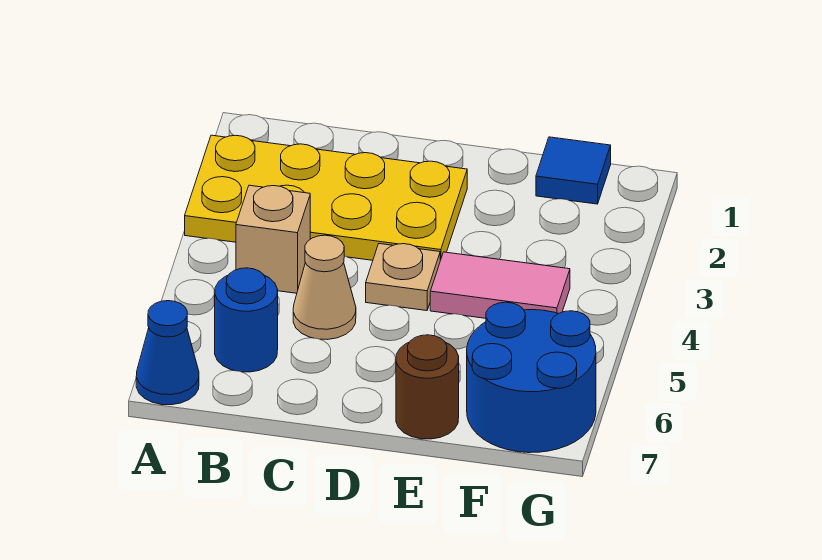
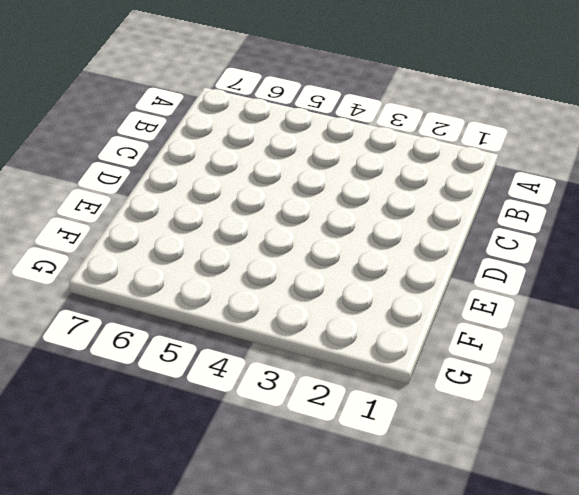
none -> yellow 2x4 plate [185,135,467,260]
none -> blue 1x1 cone [136,301,199,405]

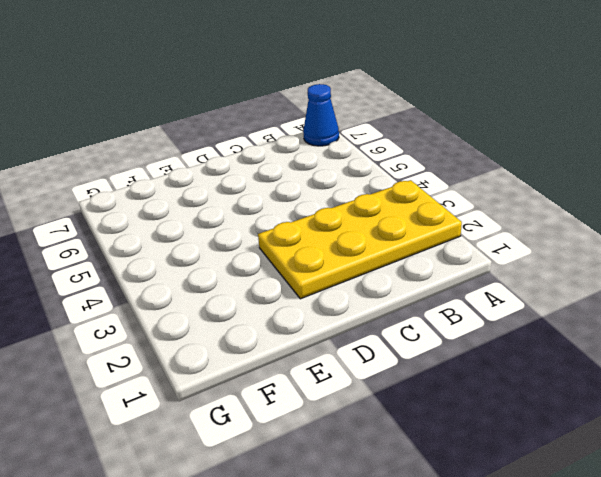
none -> tan 1x1 brick [236,185,310,293]
none -> blue 1x1 round brick [215,268,278,372]

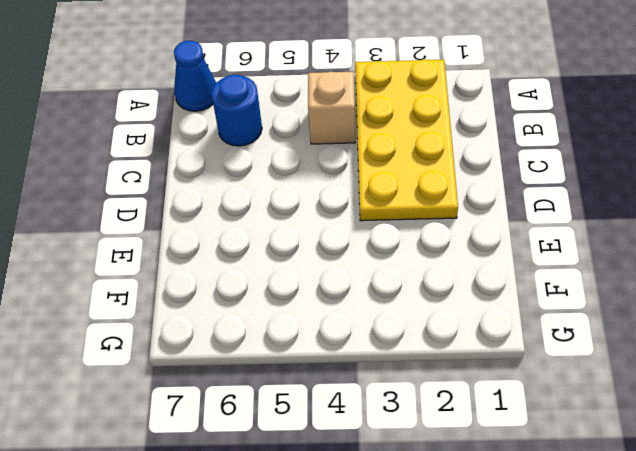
none -> tan 1x1 cone [293,235,356,340]
none -> tan 1x1 plate [366,244,440,311]

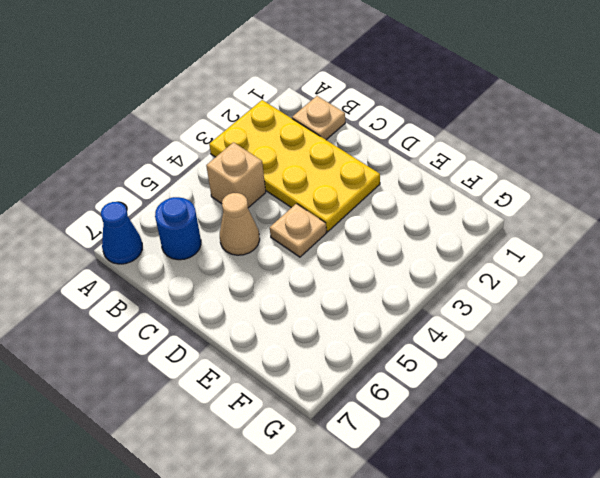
tan 1x1 plate [292,96,345,140] -> none
none -> pink 1x2 tile [430,252,570,318]
none -> brown 1x1 round brick [396,335,459,439]

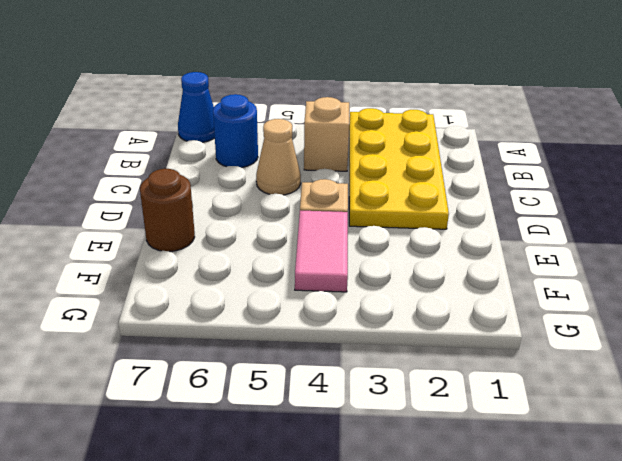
none -> blue 1x1 tile [536,137,611,204]
none -> blue 2x2 round brick [467,302,596,453]

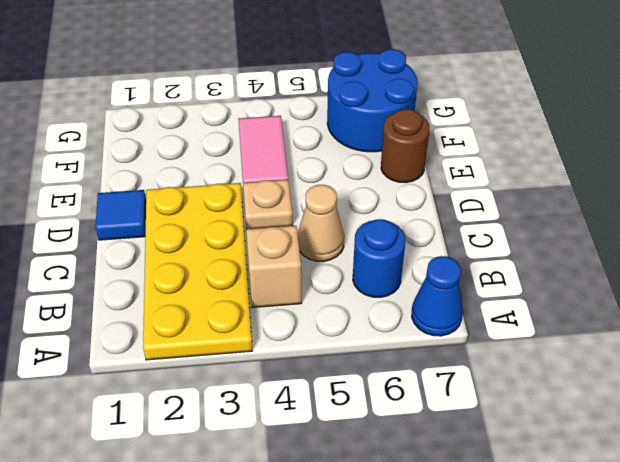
blue 1x1 tile [95,190,146,240] -> blue 1x1 tile moved to [536,137,611,204]

